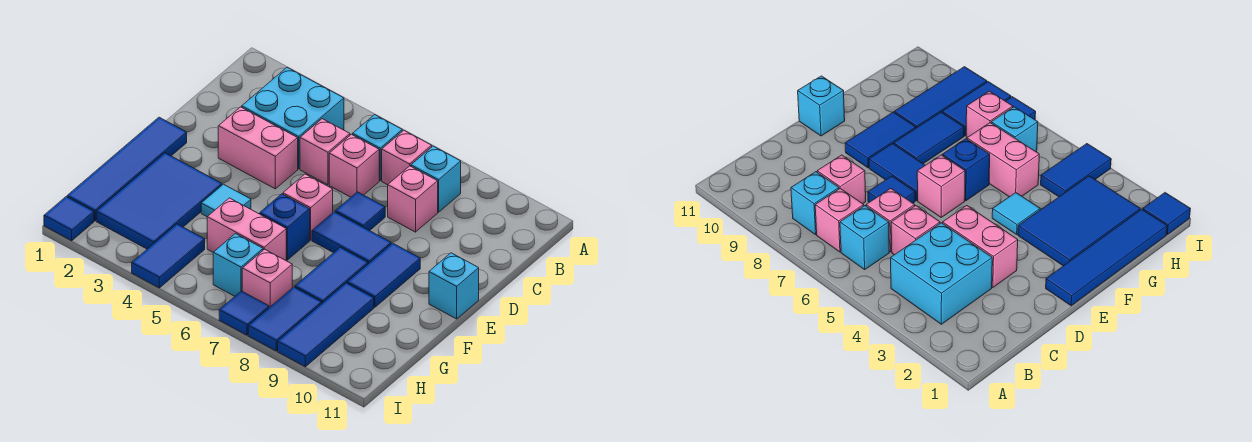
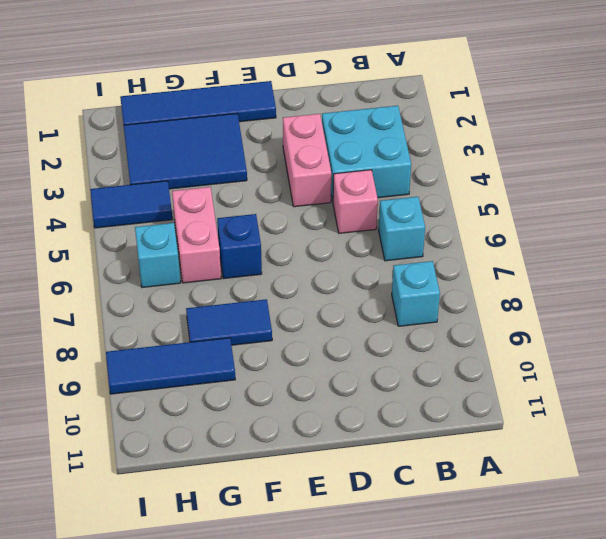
none -> pink 1x1 brick [382,130,432,185]
none -> pink 1x1 brick [329,134,379,197]
none -> pink 1x1 brick [388,166,438,232]

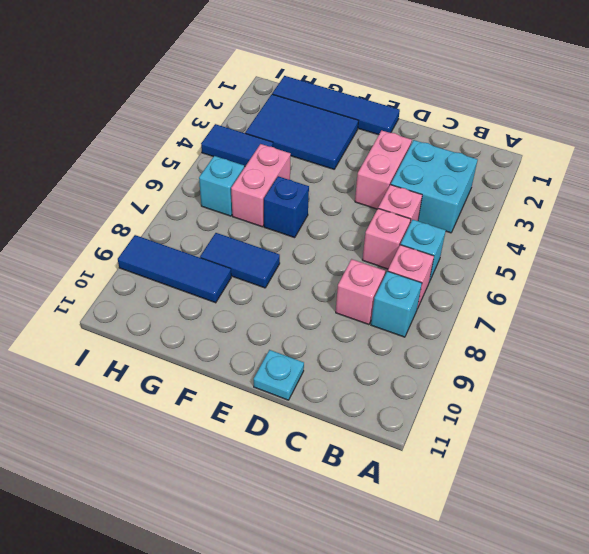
cyan 1x1 plate [254,350,304,400] -> none
none -> blue 1x1 tile [335,192,385,231]
none -> pink 1x1 brick [283,174,333,240]
none -> blue 1x2 tile [312,212,391,264]

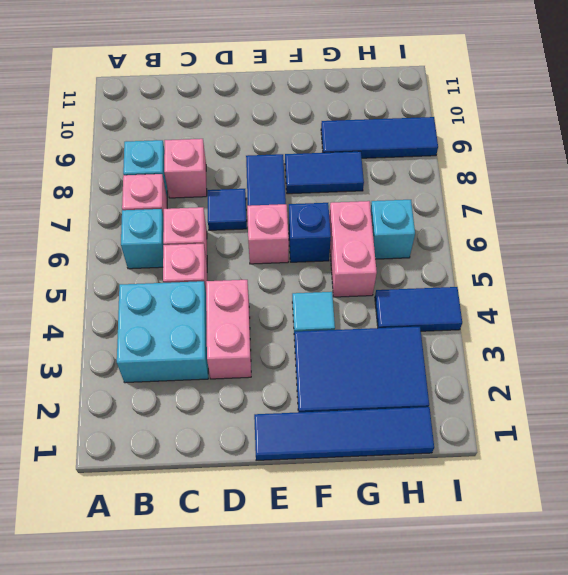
none -> blue 1x2 tile [347,243,420,307]
none -> cyan 1x1 brick [429,253,479,319]
none -> pink 1x1 brick [242,249,292,308]

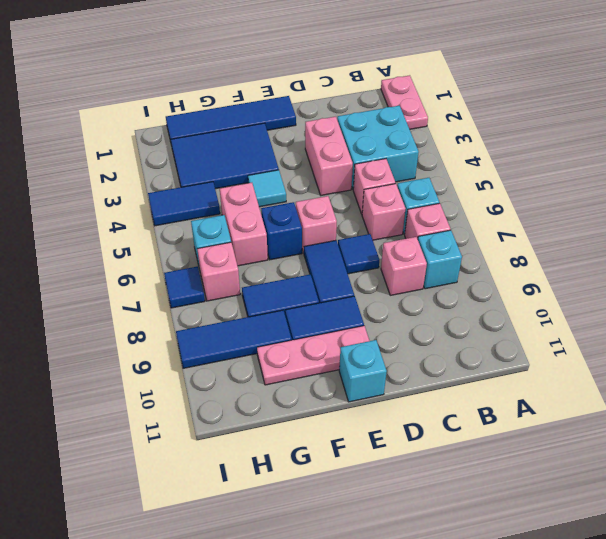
pink 1x2 plate [381,75,428,129] -> none
pink 1x3 plate [257,326,369,385] -> none
none -> blue 1x2 tile [248,287,322,351]
none -> blue 1x1 tile [44,197,94,241]

